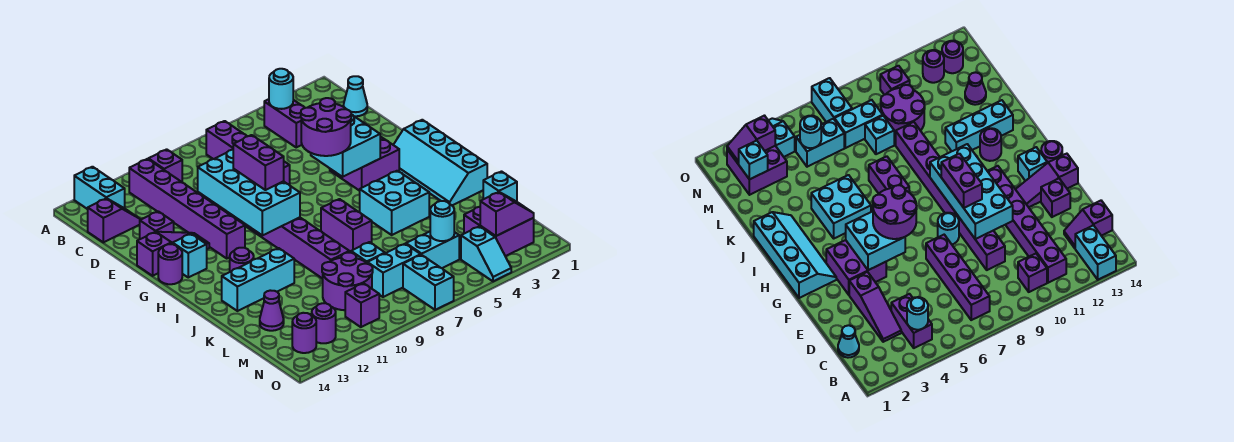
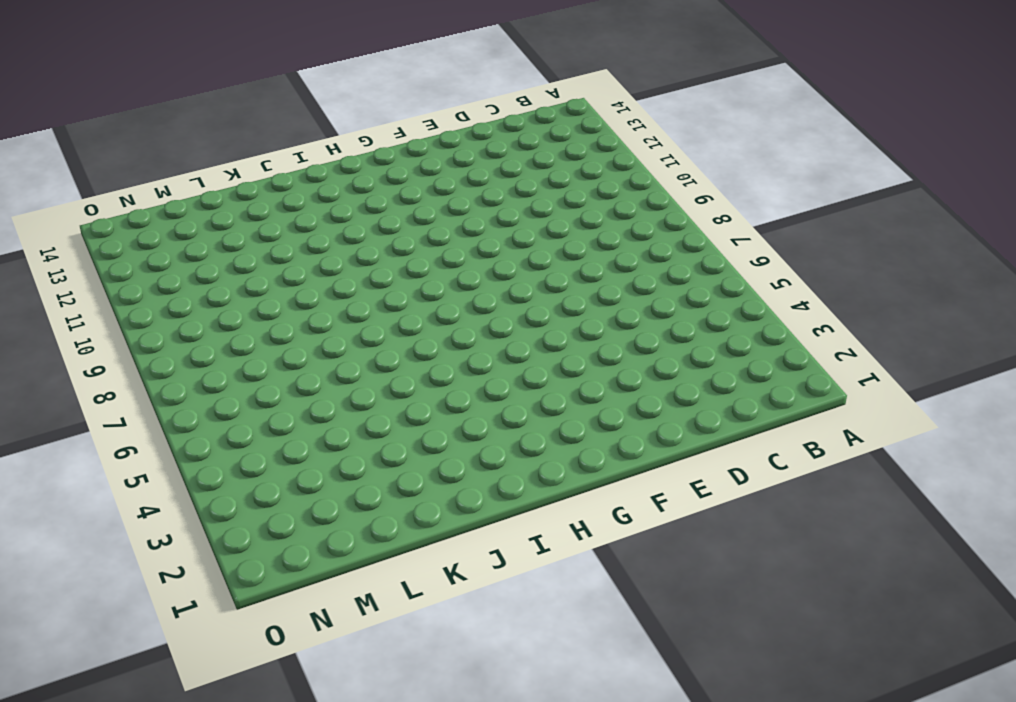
none -> cyan 1x2 brick [74,167,125,209]
none -> purple 1x2 brick [264,99,305,147]
none -> purple 1x4 brick [206,121,290,185]
none -> purple 1x1 brick [149,149,182,182]

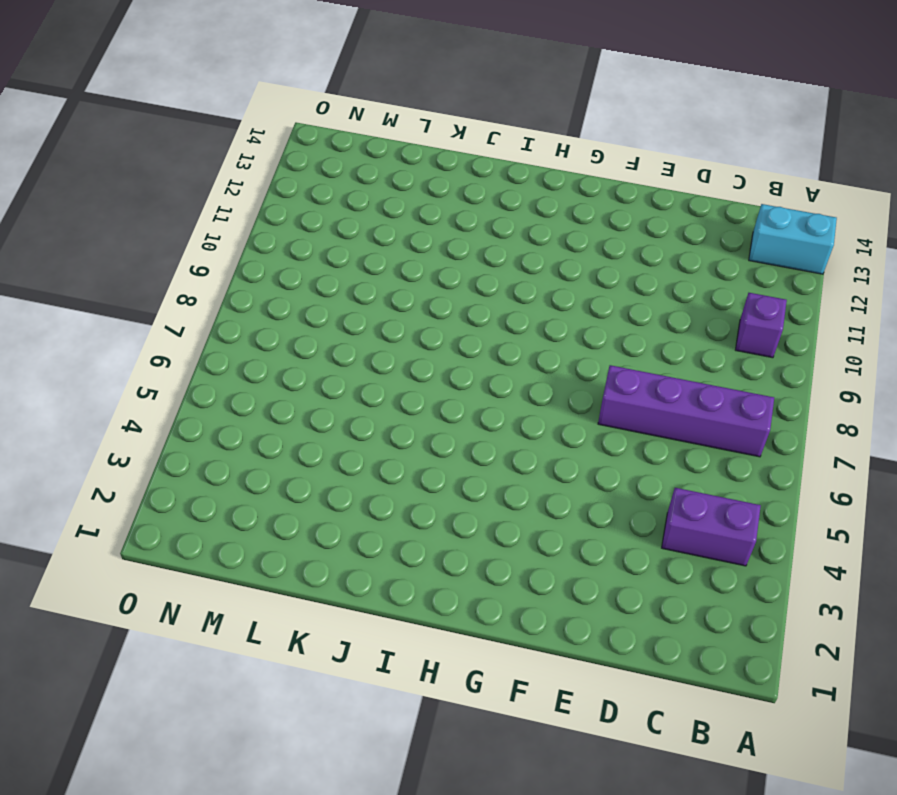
none -> purple 1x6 brick [129,159,245,258]
none -> cyan 1x1 cone [343,76,367,116]
none -> purple 1x3 slope [849,272,901,342]
none -> purple 1x2 slope [88,198,141,242]

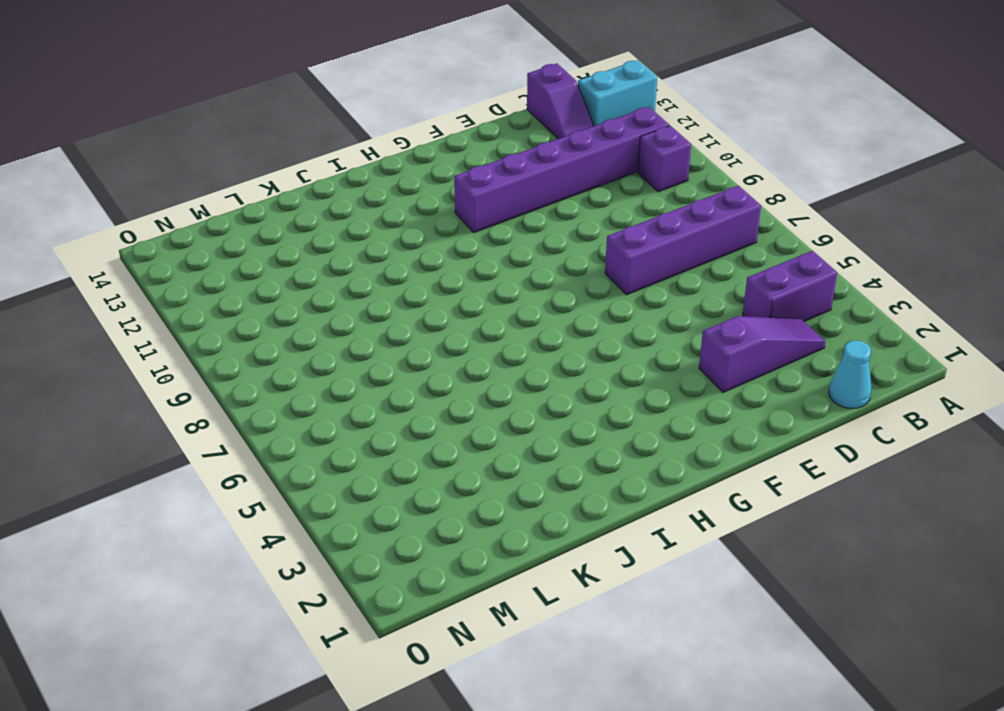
none -> purple 1x8 brick [201,194,349,279]
none -> purple 1x1 brick [140,211,174,239]
none -> purple 2x2 brick [330,136,399,191]
none -> cyan 1x1 round brick [938,213,959,244]

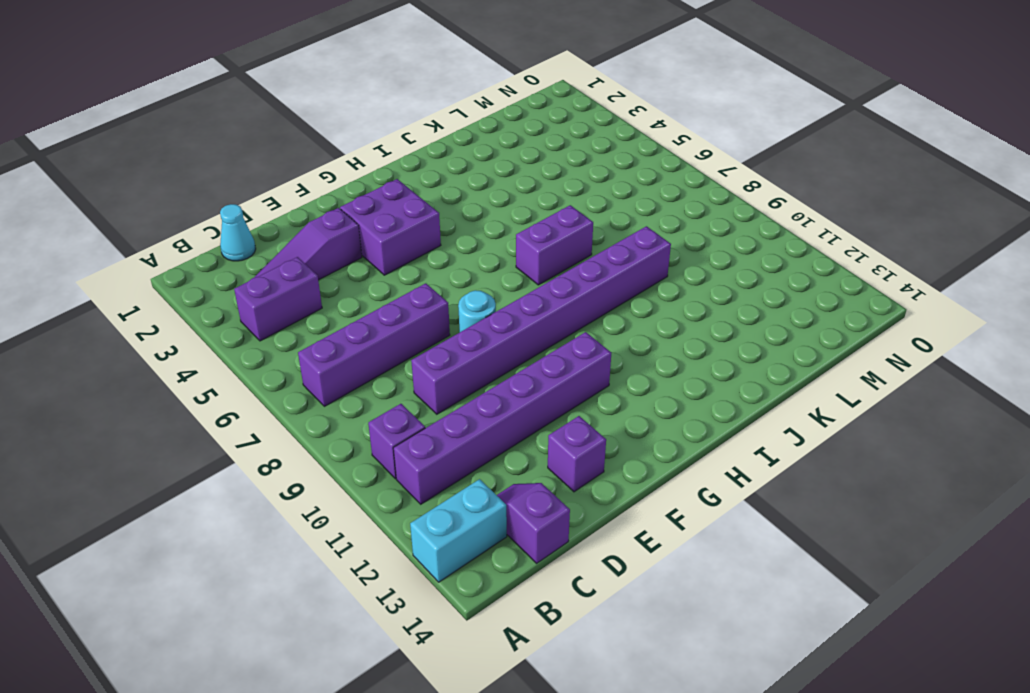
none -> purple 1x3 slope [137,232,209,276]
none -> cyan 2x4 slope [394,120,487,205]
none -> cyan 1x1 brick [173,234,207,277]
none -> purple 1x1 round brick [158,244,182,284]

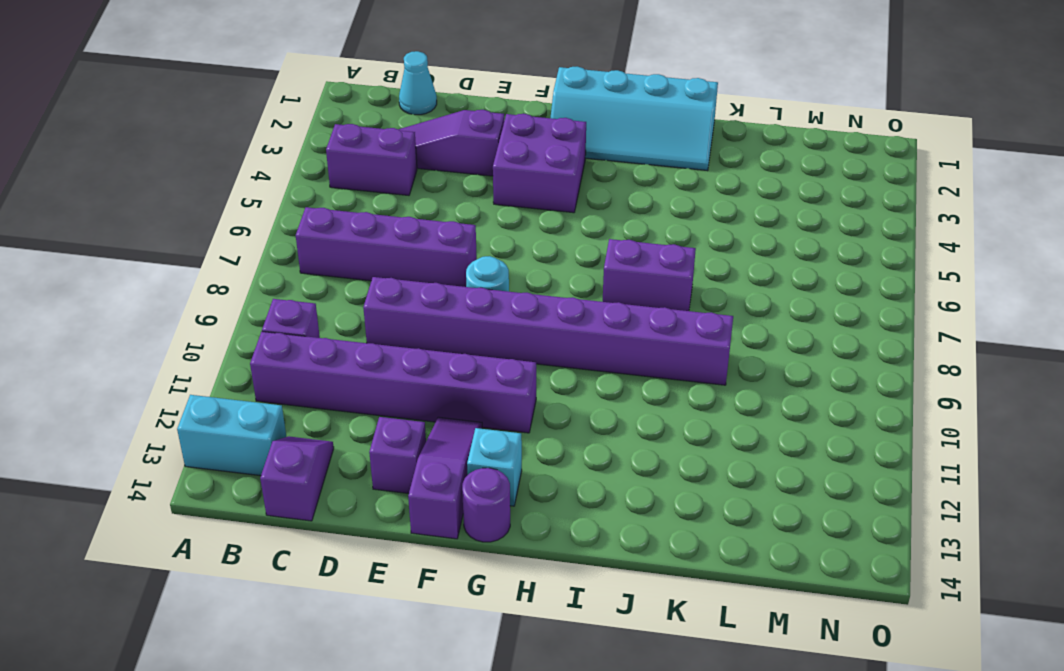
none -> cyan 2x2 brick [360,171,429,235]
none -> purple 1x1 round brick [230,248,254,272]
none -> cyan 1x3 brick [222,248,294,311]
none -> cyan 1x1 brick [351,242,385,263]

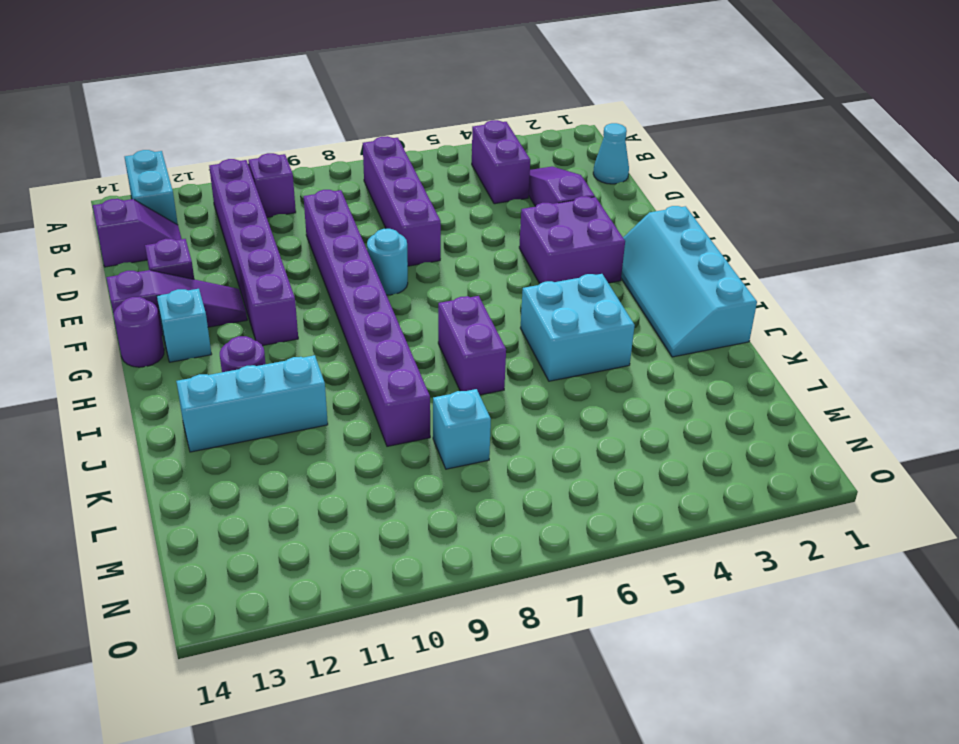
none -> purple 2x2 round brick [322,253,373,310]
none -> purple 1x1 cone [260,290,284,331]
none -> purple 2x2 brick [464,207,534,256]
none -> cyan 1x2 brick [406,231,459,268]

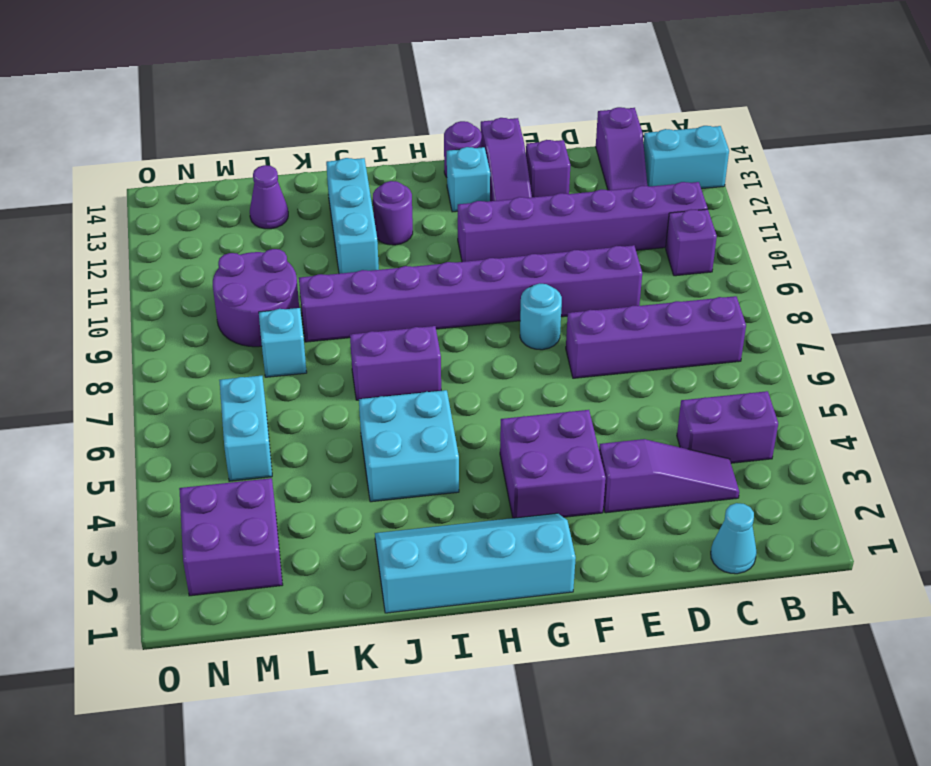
none -> cyan 1x2 brick [367,244,421,297]
none -> cyan 1x2 slope [461,226,511,281]
none -> cyan 1x2 brick [403,255,454,310]
none -> purple 1x1 brick [345,283,379,327]

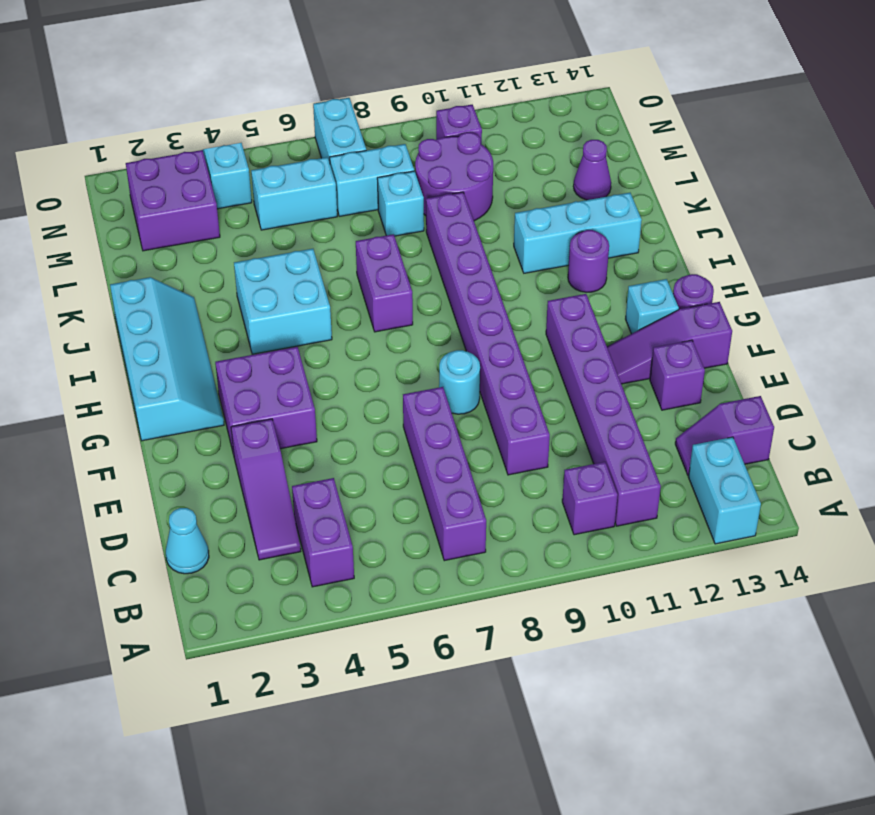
none -> purple 1x1 round brick [312,303,336,343]
none -> purple 1x1 round brick [292,313,316,353]
none -> cyan 1x1 round brick [269,69,293,109]
none -> cyan 2x4 brick [198,150,300,235]

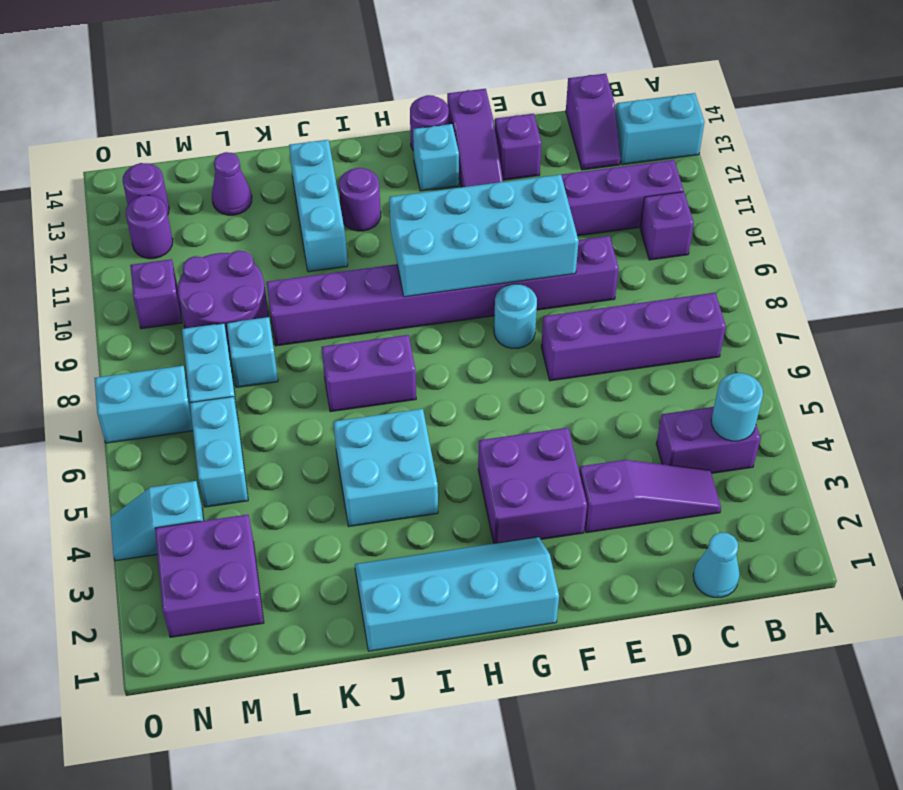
none -> cyan 2x2 brick [311,114,380,177]
none -> cyan 1x1 brick [483,172,517,202]
none -> cyan 1x1 round brick [430,201,454,241]
none -> purple 1x2 slope [480,192,534,236]

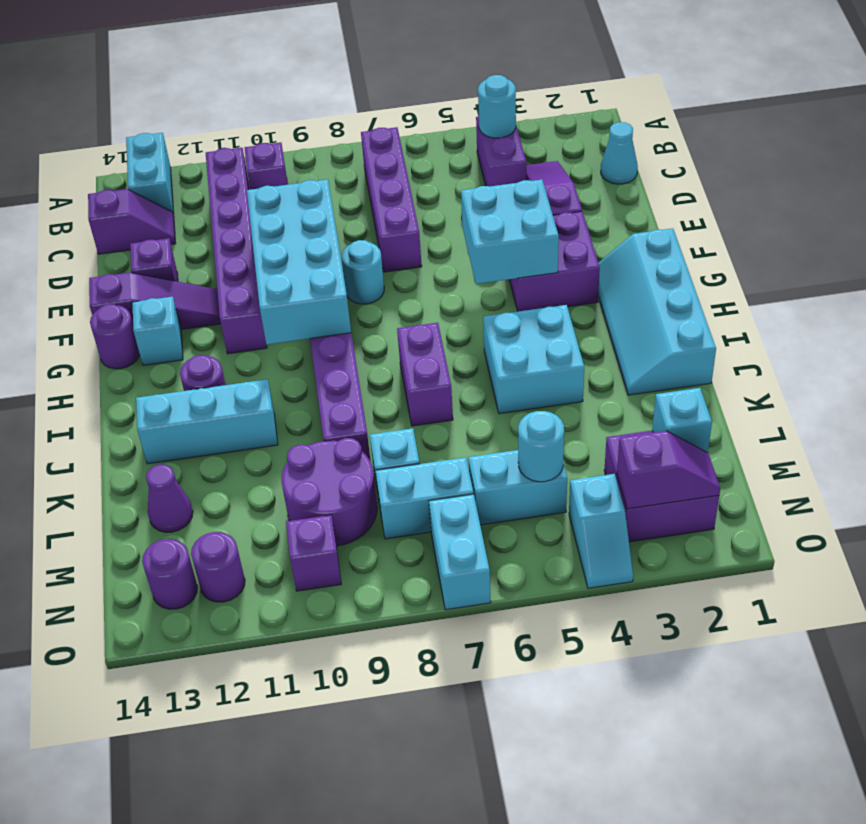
none -> purple 2x2 round brick [301,98,351,156]
none -> purple 1x2 brick [233,135,284,190]

